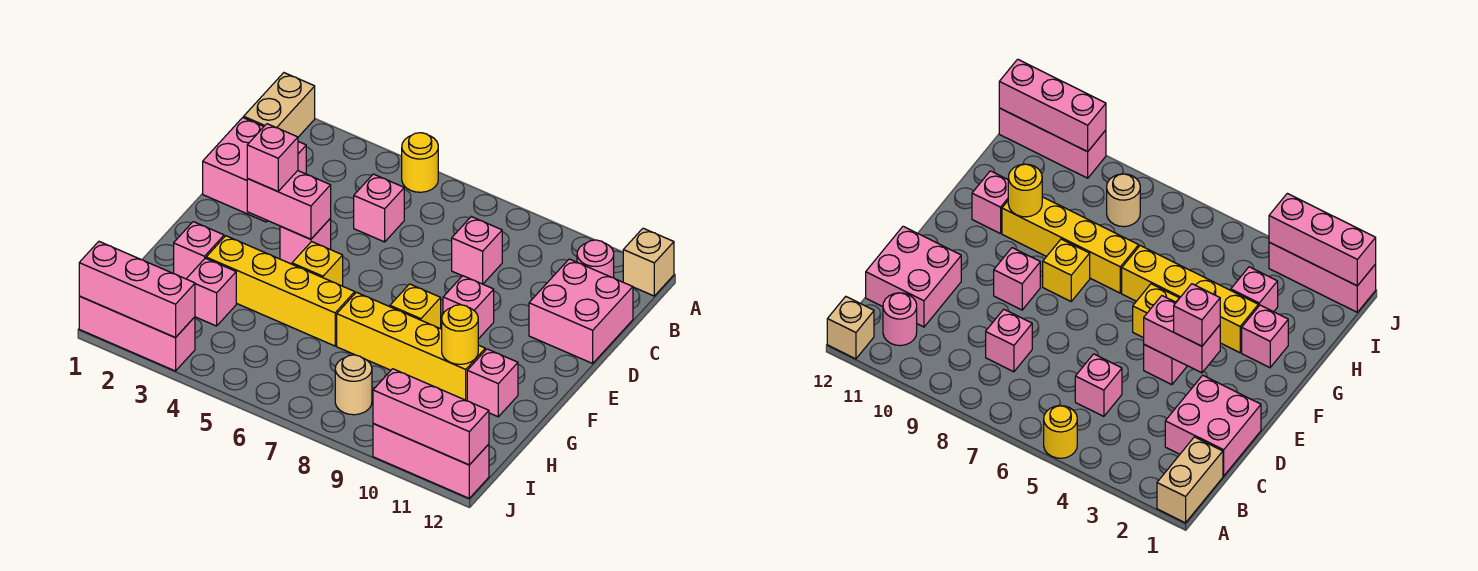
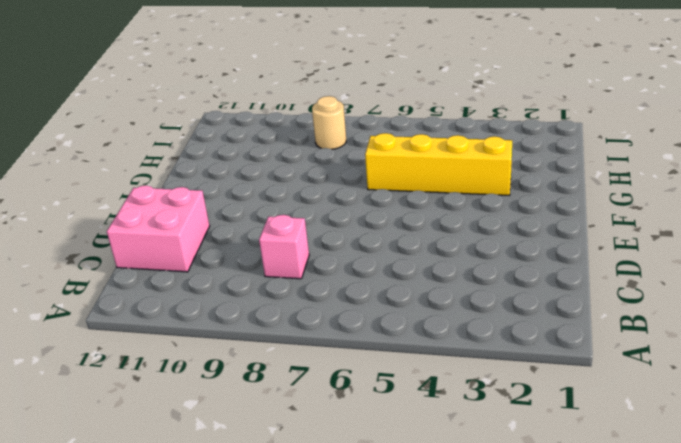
none -> tan 1x2 brick [244,73,315,137]
none -> yellow 1x1 round brick [402,133,438,192]
none -> tan 1x1 brick [623,228,674,296]

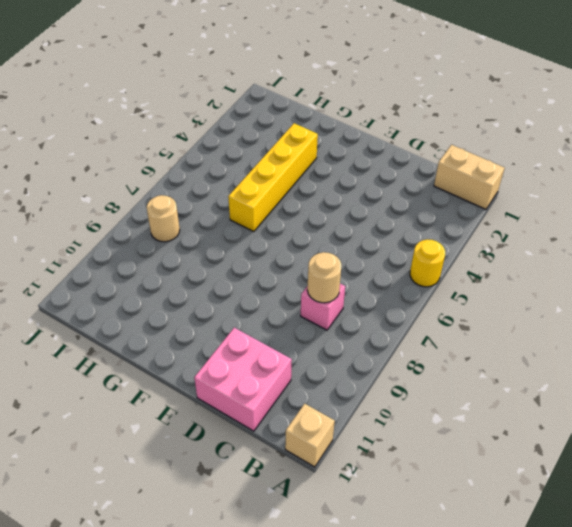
tan 1x1 round brick [307,252,342,303] -> none
none -> pink 1x1 round brick [577,240,614,278]
none -> pink 2x2 brick [203,118,306,222]
none -> pink 1x1 brick [354,174,404,242]

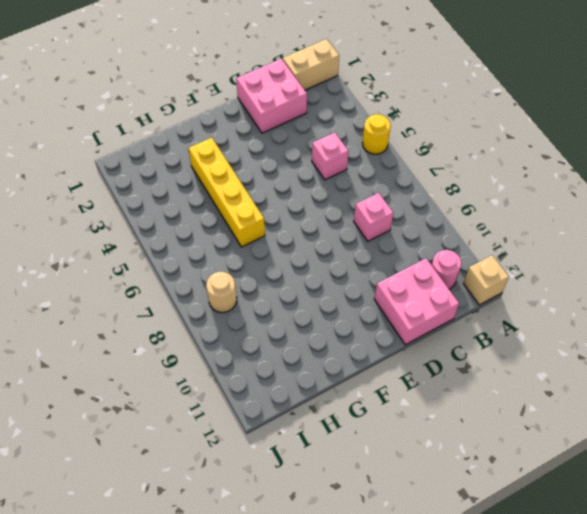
none -> pink 1x1 brick [280,219,331,264]
none -> pink 1x1 brick [443,276,494,339]
none -> yellow 1x1 brick [292,242,343,286]

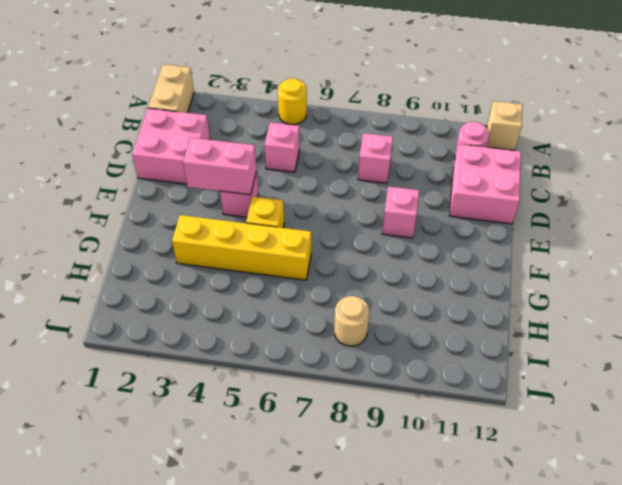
none -> yellow 1x1 brick [390,284,441,329]
none -> pink 1x1 brick [174,222,224,279]
none -> yellow 1x4 brick [337,292,485,401]

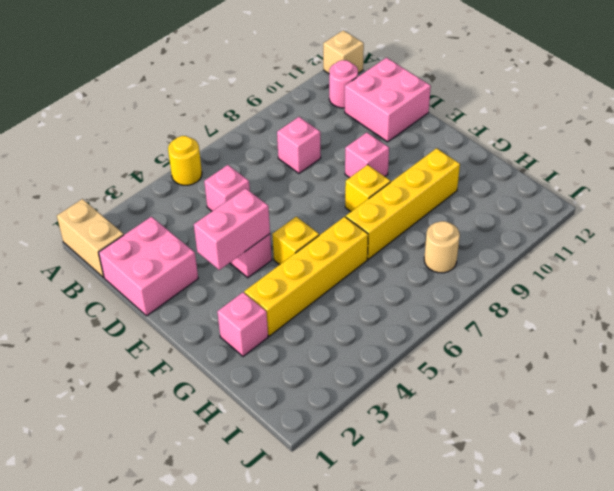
none -> pink 1x1 brick [467,349,518,417]
none -> pink 1x1 brick [187,258,236,326]
none -> pink 1x3 brick [79,296,195,371]

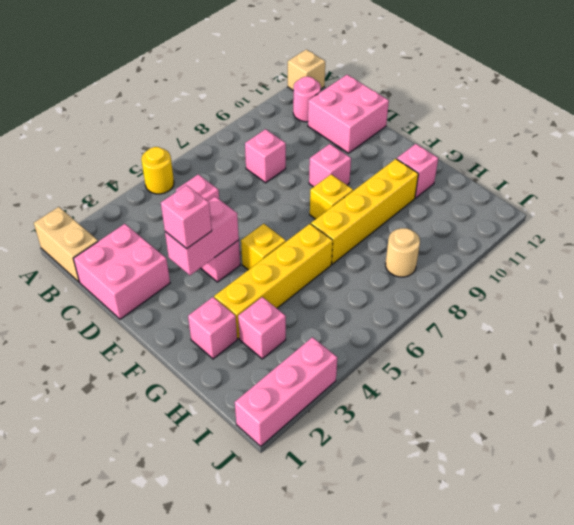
none -> pink 1x3 brick [373,424,489,498]
none -> yellow 1x1 round brick [442,305,478,364]
none -> pink 1x3 brick [79,242,195,338]

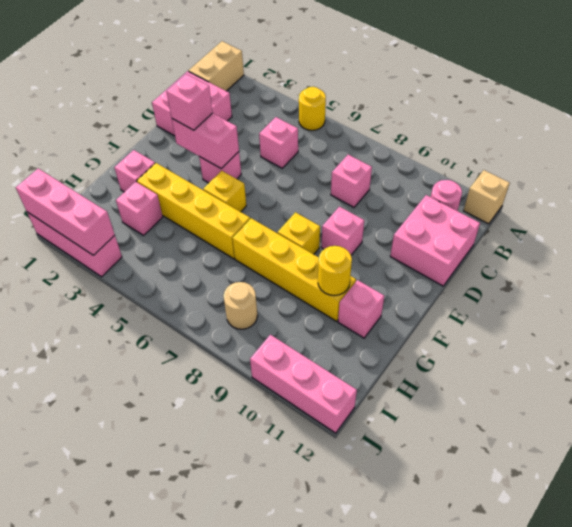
none -> pink 1x3 brick [373,369,489,465]

